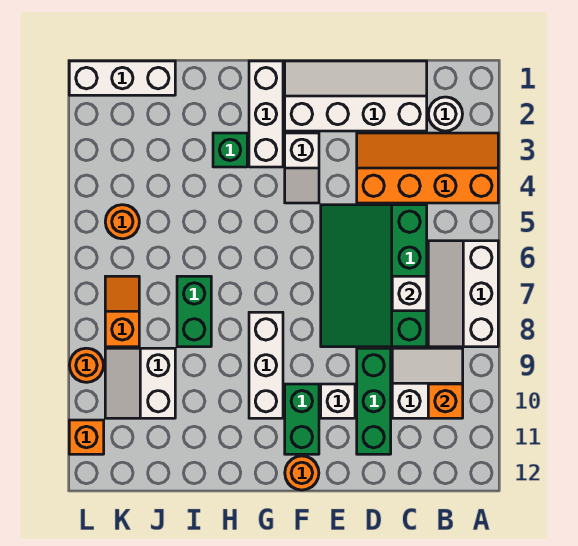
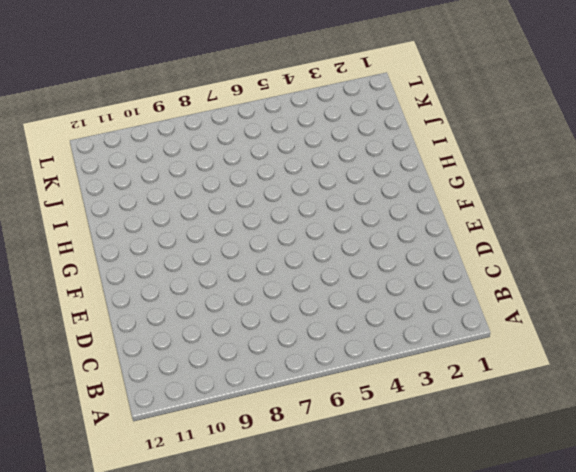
none -> orange 2x4 slope [357,133,498,203]
none -> white 2x3 slope [428,241,498,347]
none -> white 1x1 round brick [428,97,462,131]

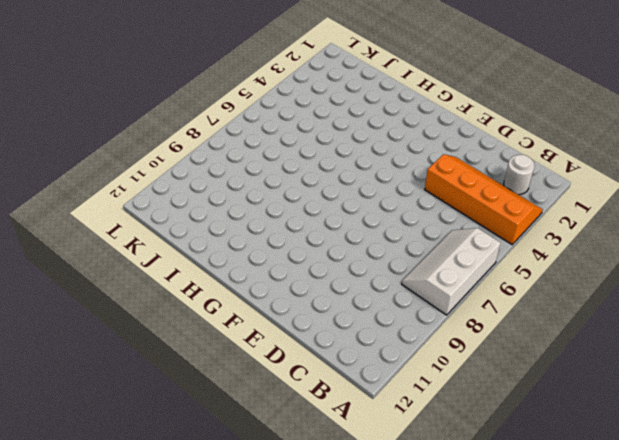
none -> white 2x2 slope [392,348,463,418]
none -> white 2x4 slope [285,61,427,131]
none -> green 3x4 slope [321,205,427,347]

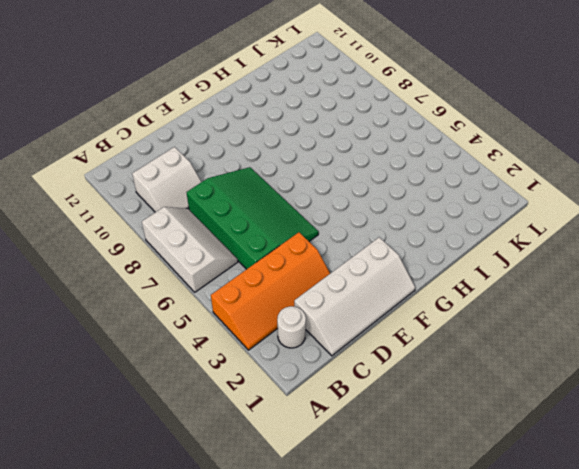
none -> green 1x3 brick [357,348,391,454]
none -> white 1x1 brick [321,384,355,418]
none -> white 1x2 slope [285,133,319,203]

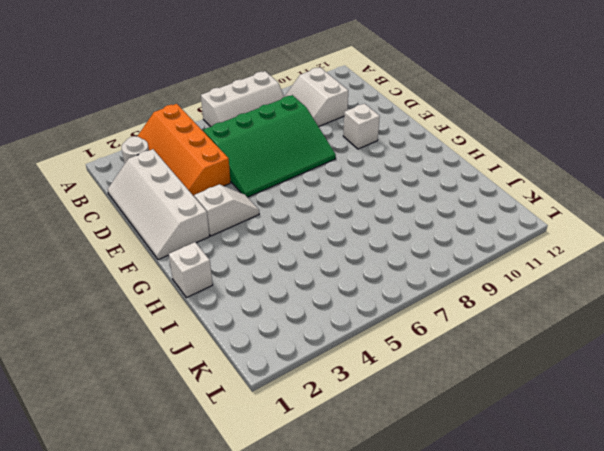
white 1x1 brick [169,242,213,298] -> white 1x1 brick moved to [392,276,427,311]
none -> green 1x3 brick [357,348,391,454]
none -> green 1x2 brick [285,384,319,454]
none -> orange 1x1 round brick [285,456,319,490]

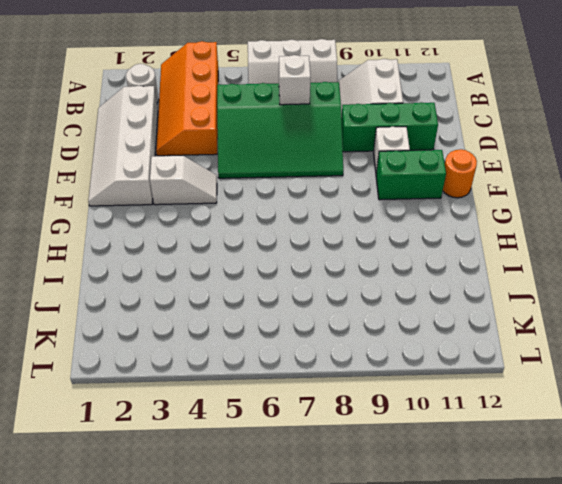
none -> white 1x3 brick [249,61,283,167]
none -> white 1x3 brick [249,312,283,418]
none -> green 1x1 brick [213,133,247,167]

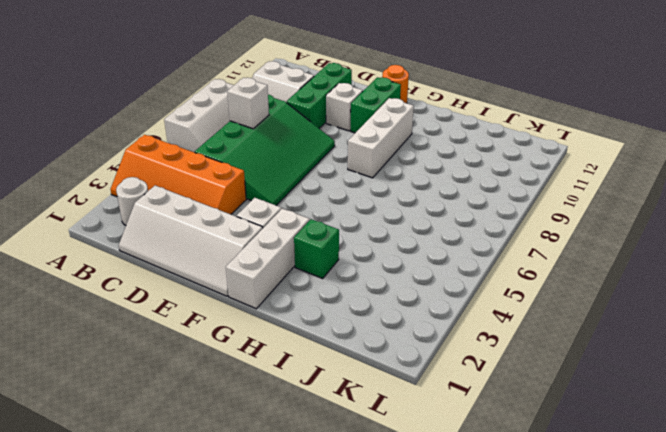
none -> green 1x2 brick [177,276,211,347]
none -> white 1x3 brick [69,61,175,95]
none -> white 2x2 slope [105,348,175,418]

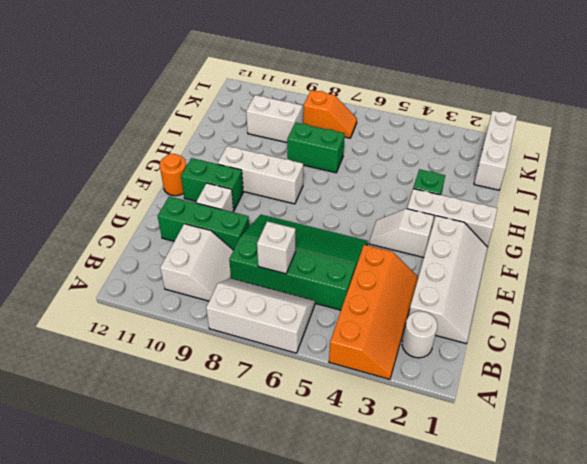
none -> orange 1x1 round brick [105,205,139,239]
none -> orange 1x1 round brick [69,348,104,382]
none -> orange 1x1 brick [69,420,104,454]

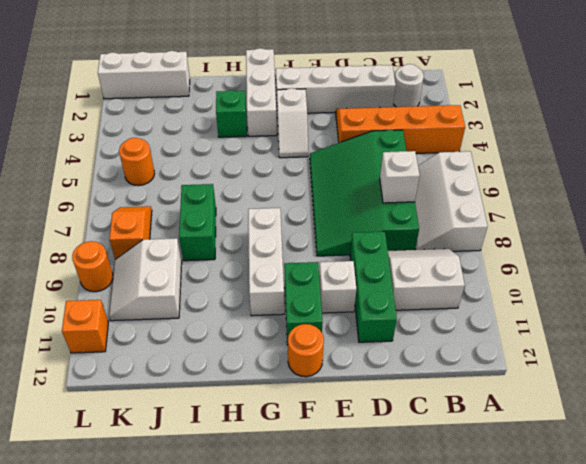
none -> orange 1x1 brick [428,384,463,418]

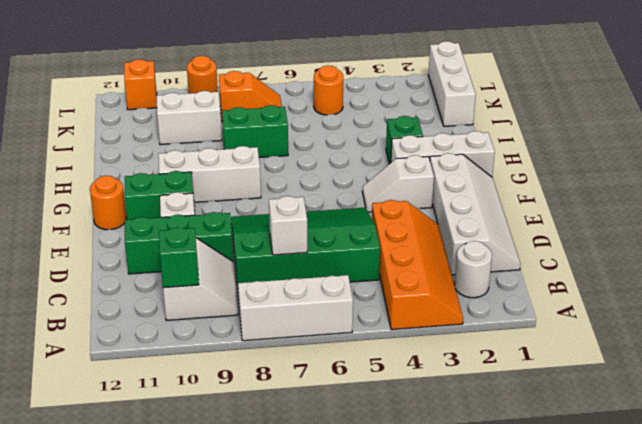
green 1x1 brick [159,227,199,288] -> orange 1x1 brick [428,384,463,418]

